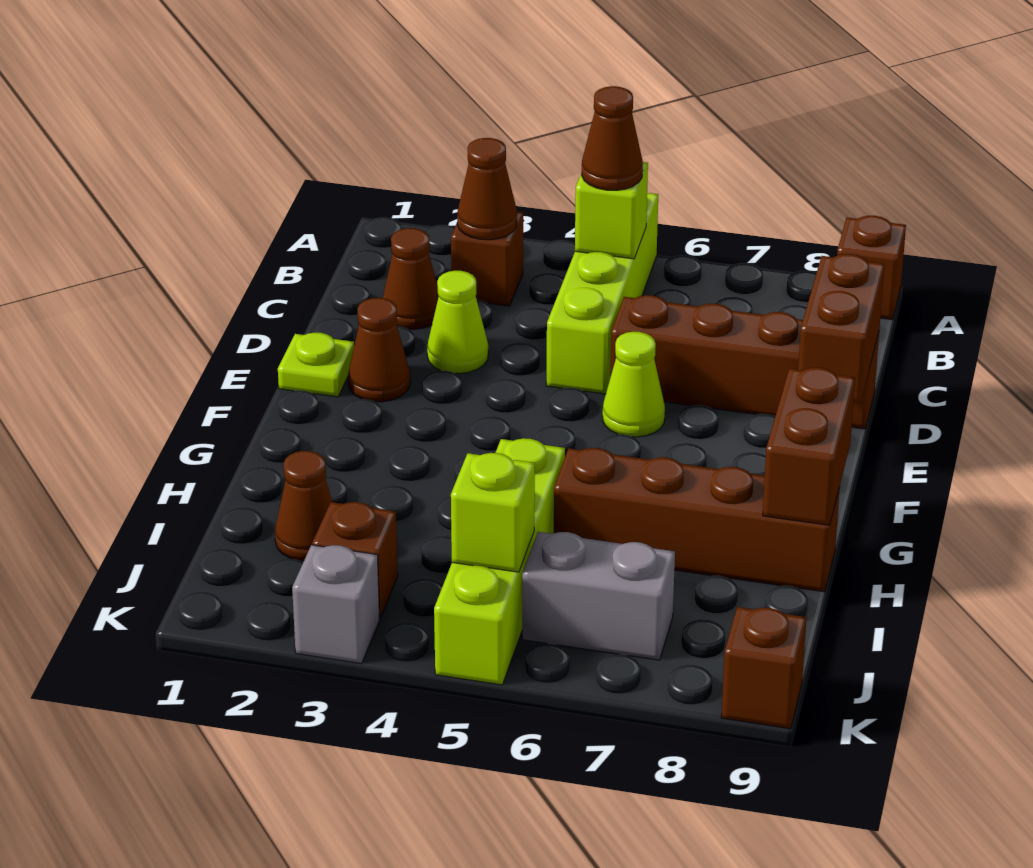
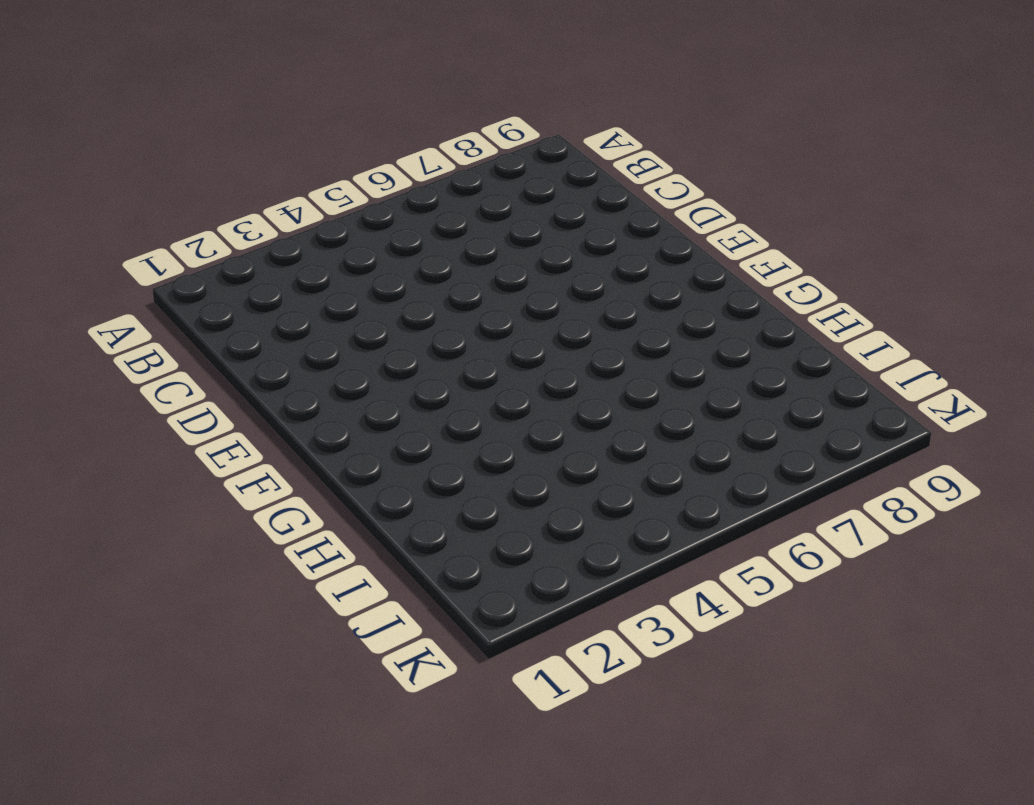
none -> lime 1x4 brick [546,193,658,394]
none -> brown 1x1 brick [837,216,906,320]
none -> brown 1x1 brick [451,211,523,306]

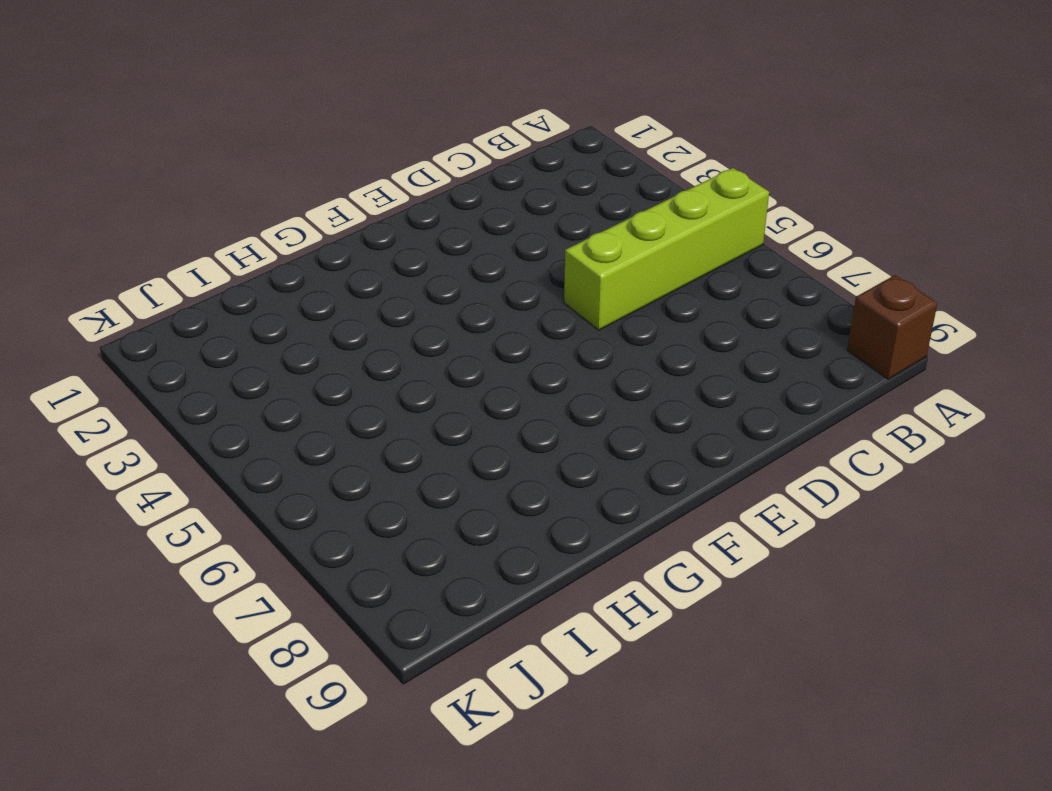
none -> brown 1x1 brick [451,211,523,306]
none -> brown 1x1 cone [383,228,438,329]
none -> lime 1x1 cone [427,271,488,374]

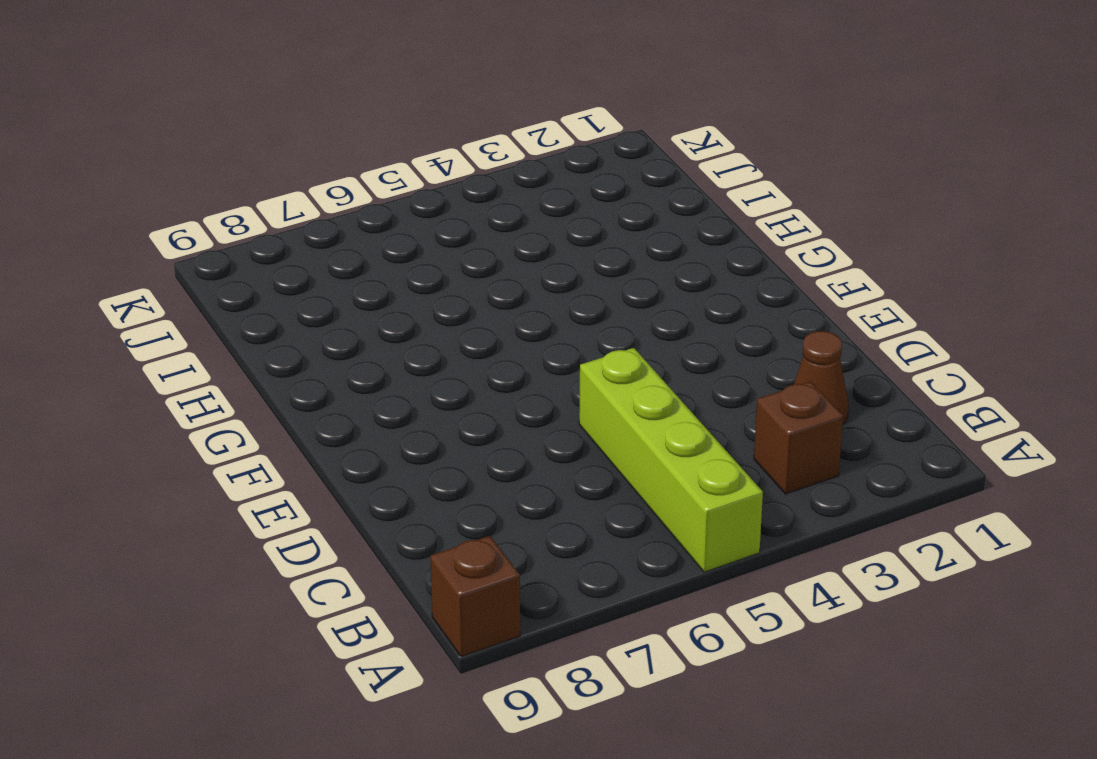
none -> lime 1x1 cone [427,271,488,374]
none -> brown 1x4 brick [610,295,879,429]
none -> lime 1x1 plate [278,333,354,397]

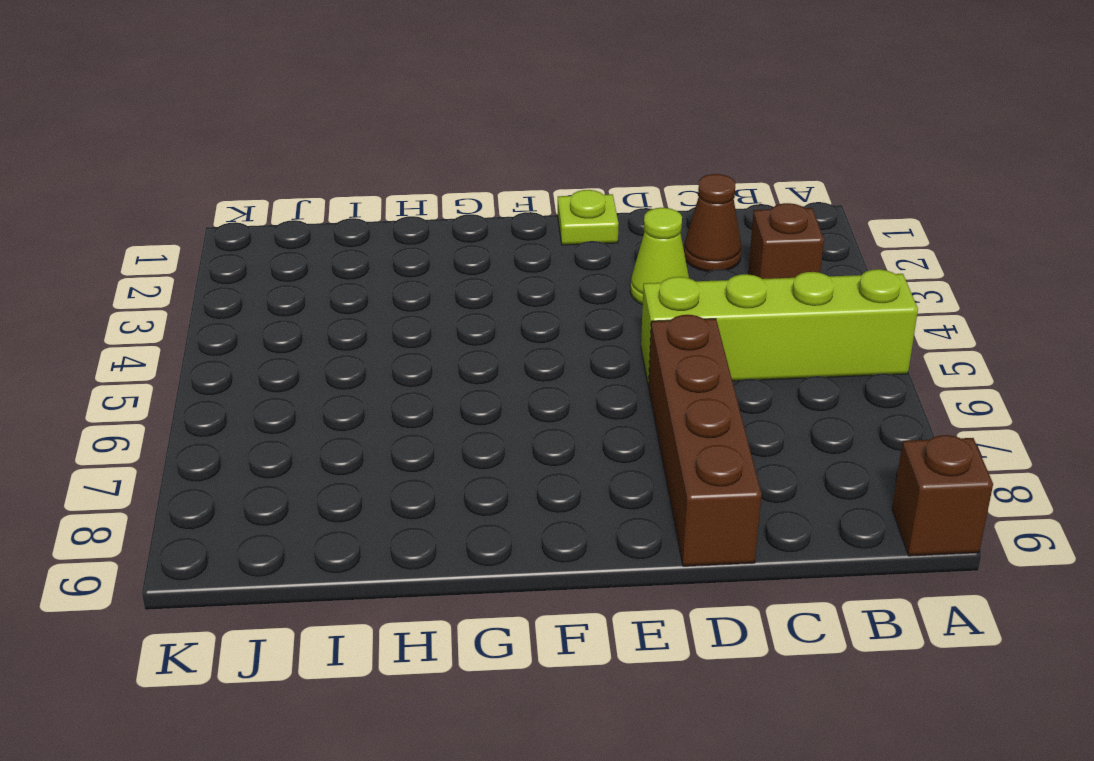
none -> brown 1x1 cone [348,298,410,402]
none -> lime 1x1 cone [603,332,665,437]
none -> lime 1x4 brick [434,438,565,685]

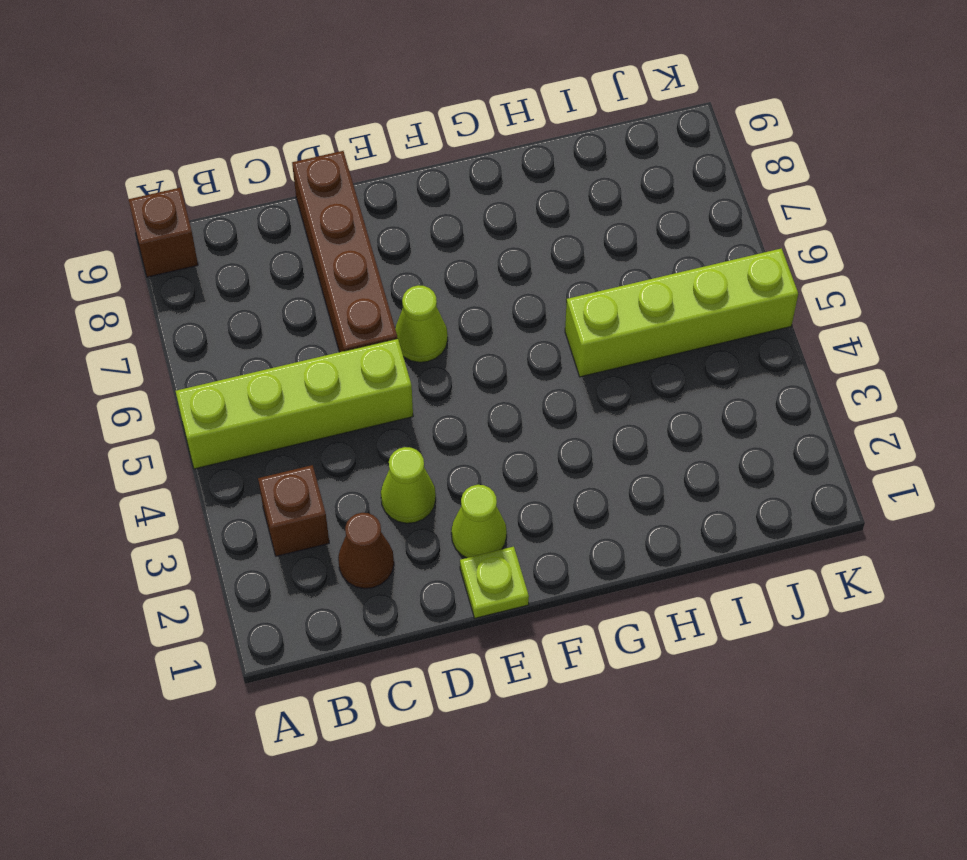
lime 1x1 cone [451,485,507,558] -> brown 1x1 cone [348,298,410,402]
none -> brown 1x4 brick [554,448,840,592]
none -> brown 1x1 cone [275,451,332,561]
none -> brown 1x1 brick [312,502,398,618]

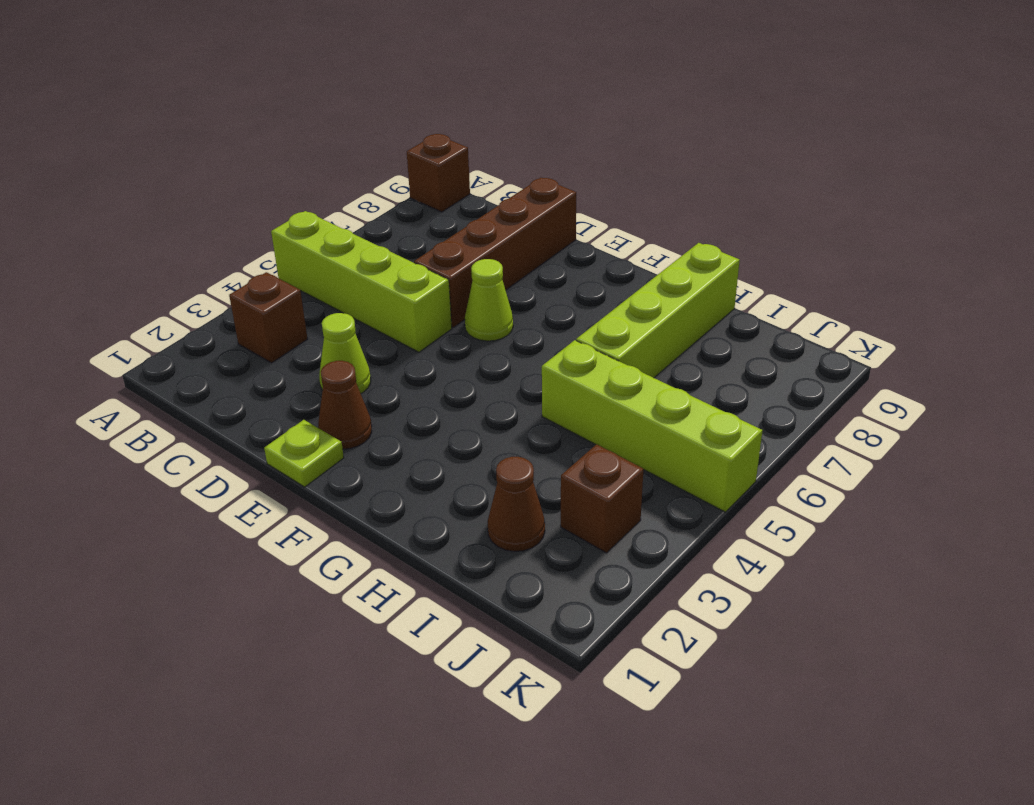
lime 1x4 brick [576,243,740,378] -> brown 1x4 brick [554,448,840,592]
none -> brown 1x1 cone [383,228,438,329]
none -> grey 1x2 brick [522,532,675,660]
none -> grey 1x1 brick [292,545,380,663]

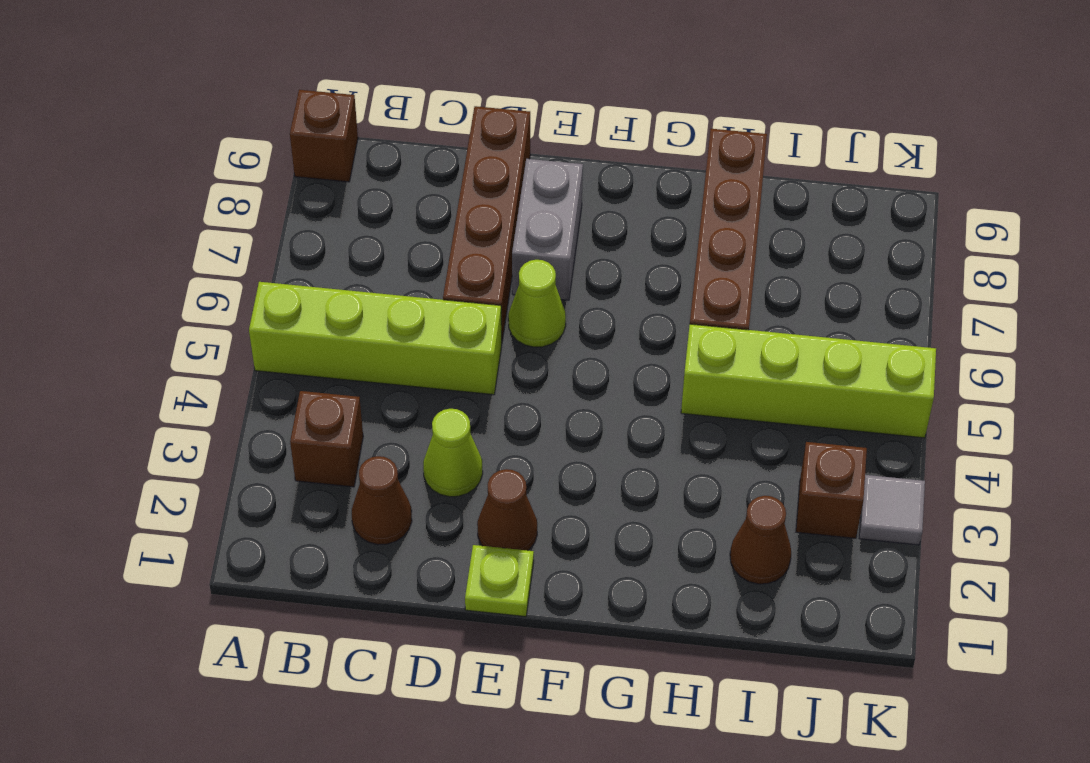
grey 1x2 brick [512,159,583,300] -> grey 1x2 brick moved to [522,532,675,660]
grey 1x1 tile [859,475,925,545] -> grey 1x1 brick [292,545,380,663]
none -> brown 1x1 brick [721,607,806,729]
none -> brown 1x1 cone [457,138,517,240]
none -> lime 1x1 brick [575,162,648,259]

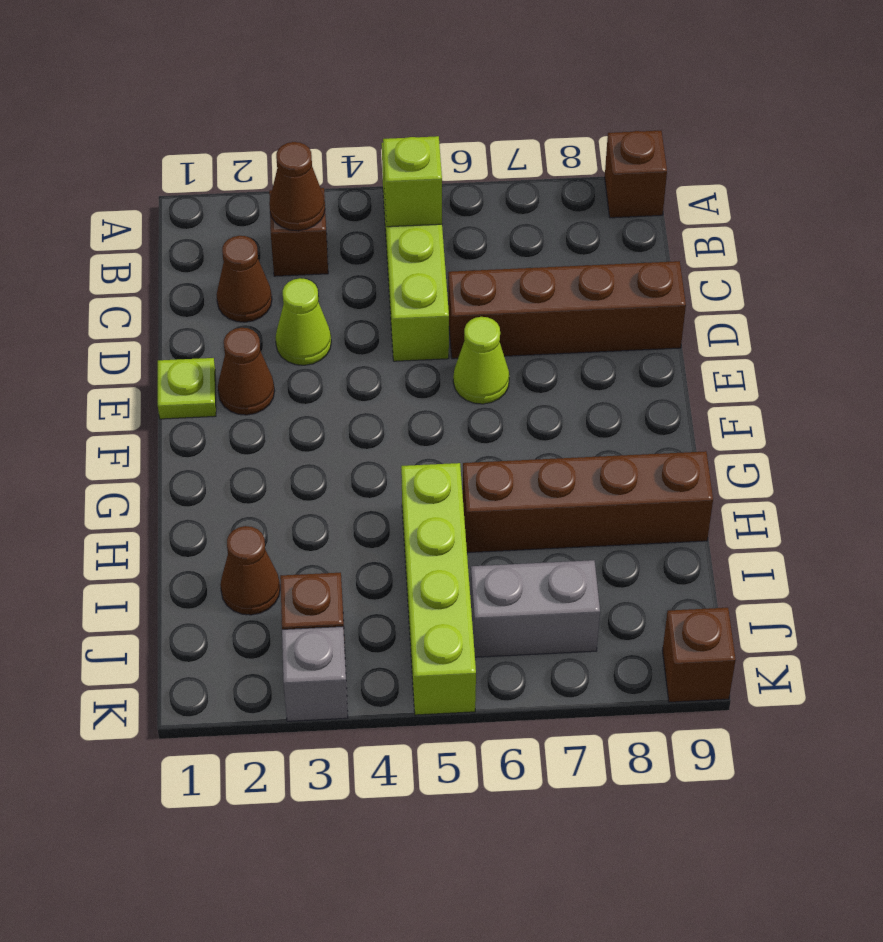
none -> brown 1x2 brick [798,254,885,403]
none -> brown 1x2 brick [763,368,855,525]
none -> lime 1x1 brick [451,453,535,572]

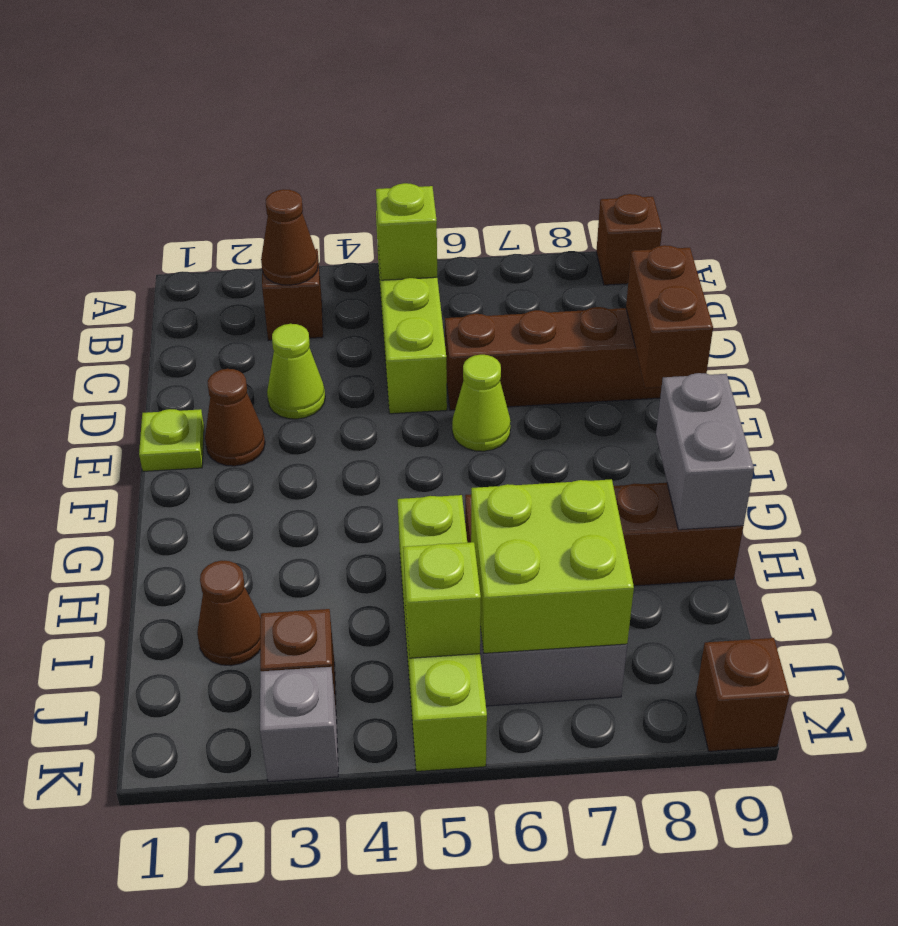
grey 1x2 brick [656,373,754,530] -> brown 1x2 brick [763,368,855,525]
lime 2x2 brick [471,479,634,653] -> none
none -> brown 1x1 cone [383,228,438,329]
none -> brown 1x1 cone [582,86,643,190]

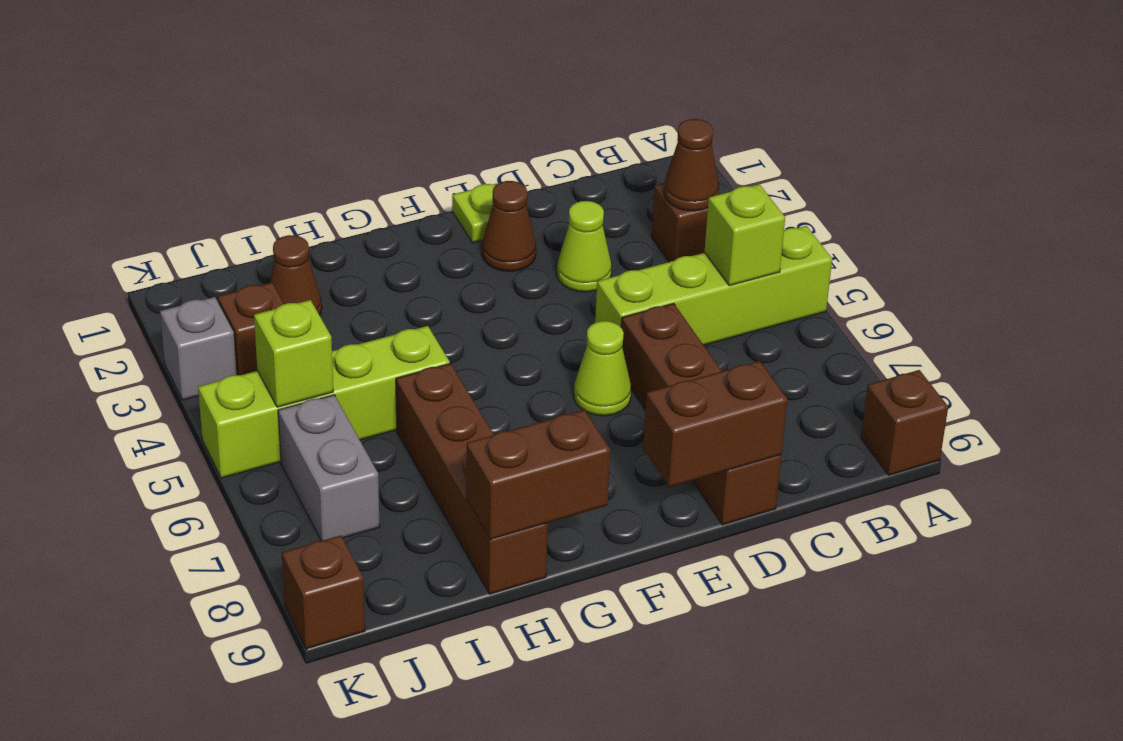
none -> brown 1x1 cone [383,228,438,329]
none -> brown 1x1 cone [582,86,643,190]

